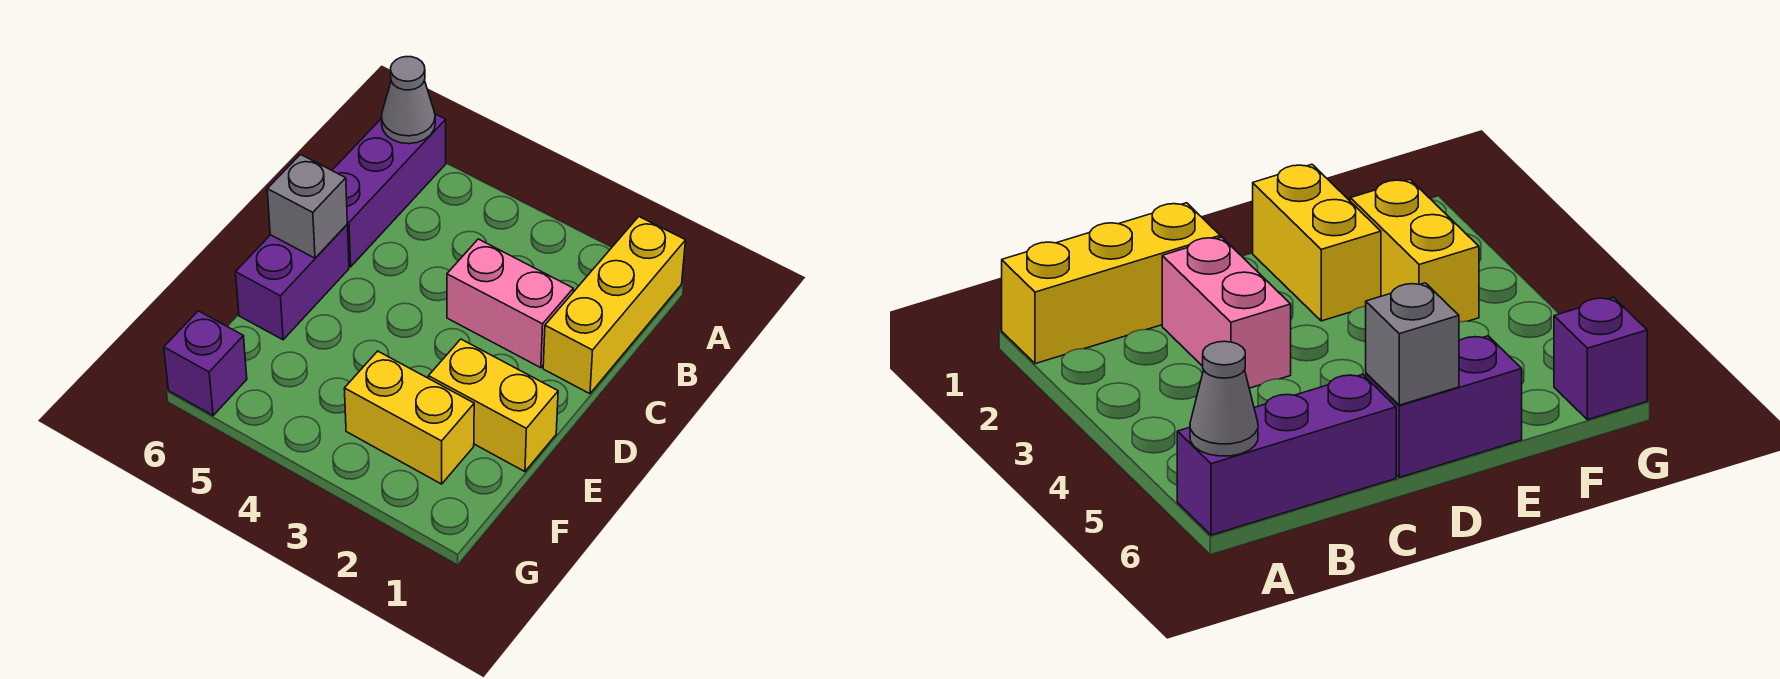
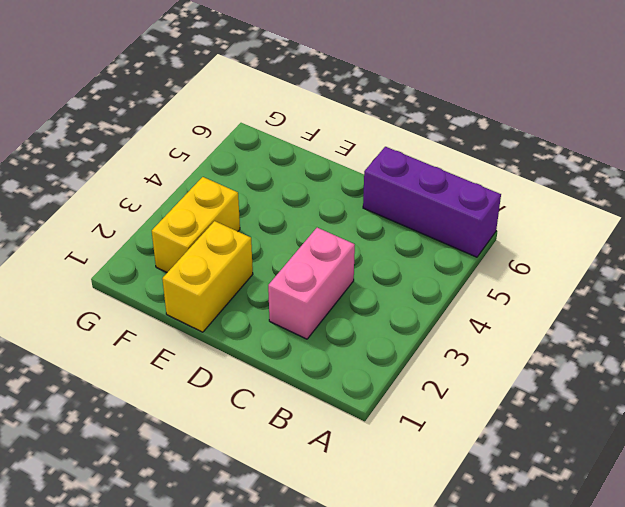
none -> yellow 1x3 brick [543,217,686,394]
none -> purple 1x2 brick [236,225,349,340]

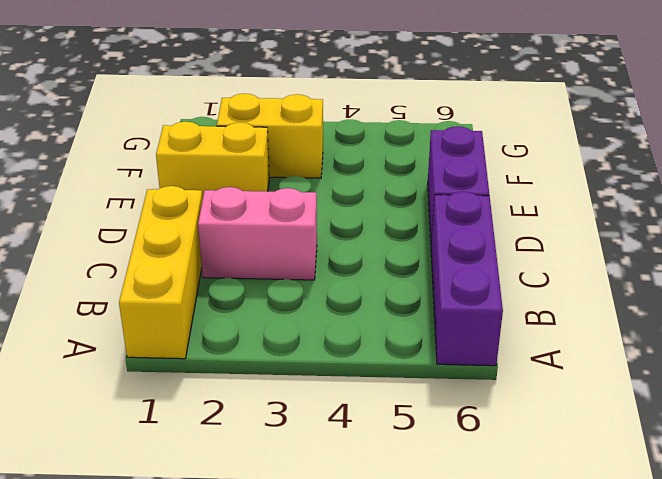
none -> purple 1x1 brick [164,311,247,415]
none -> grey 1x1 cone [381,57,435,144]

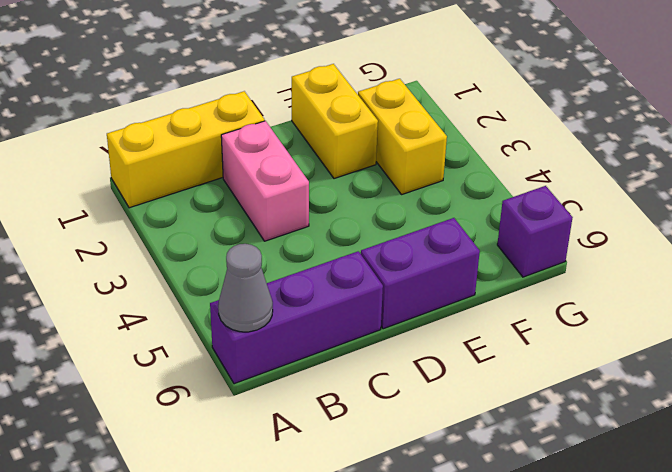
none -> grey 1x1 brick [267,154,347,258]

